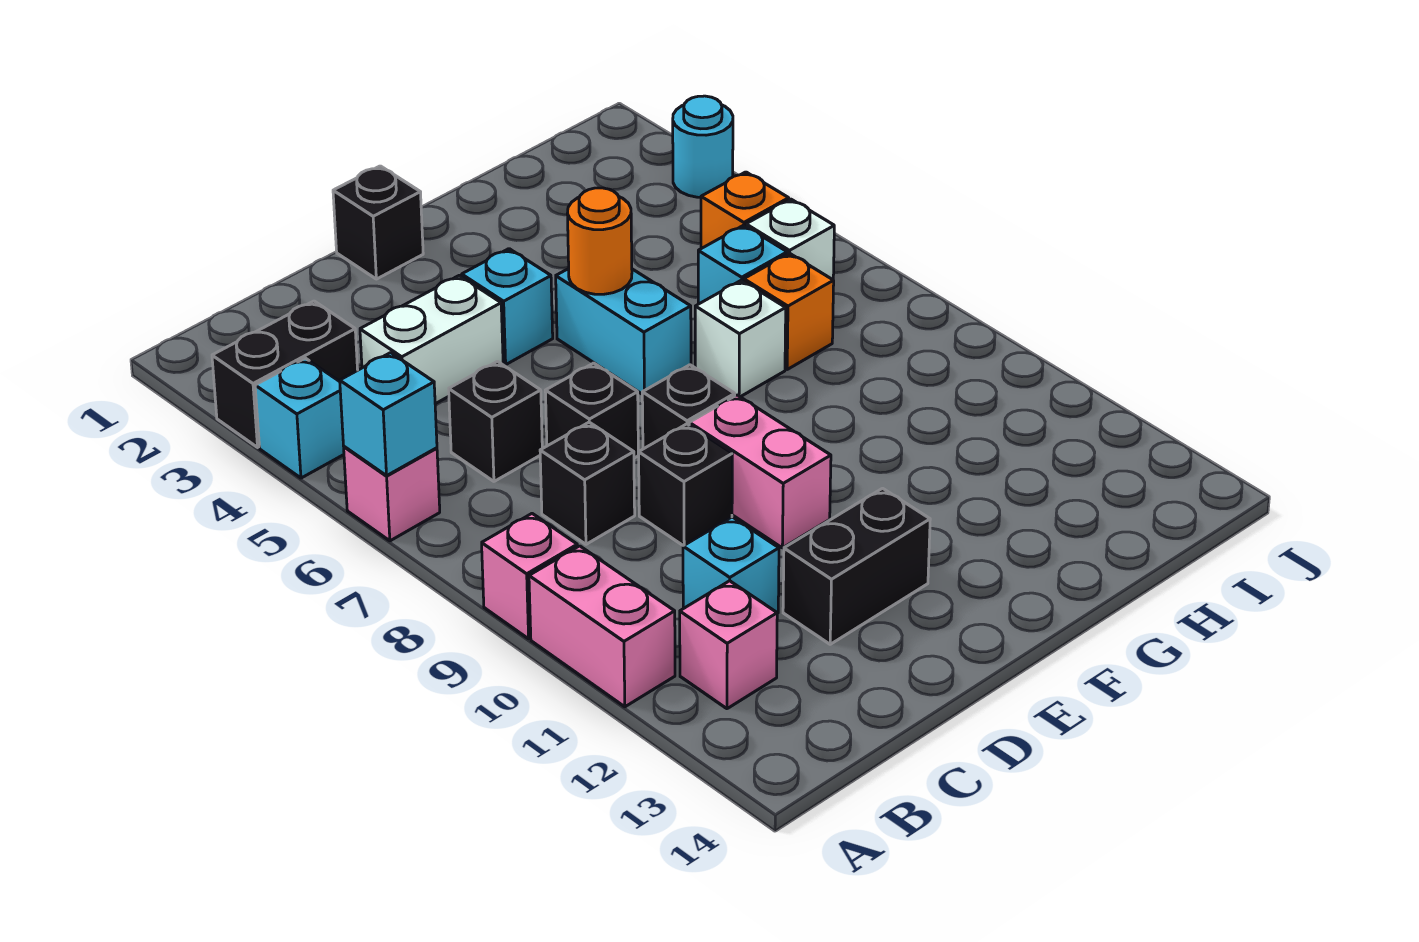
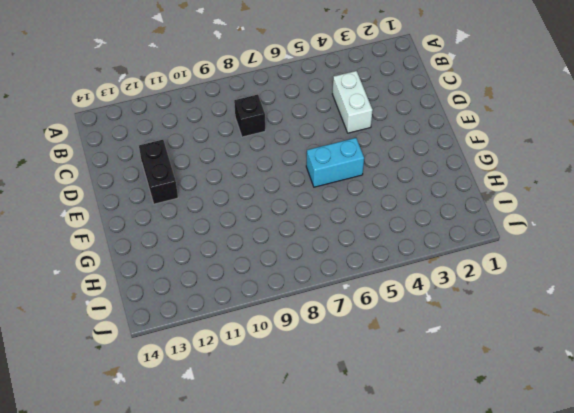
none -> black 1x2 brick [212,301,358,447]
none -> cyan 1x1 brick [255,358,344,478]
none -> pink 1x1 brick [344,447,440,541]

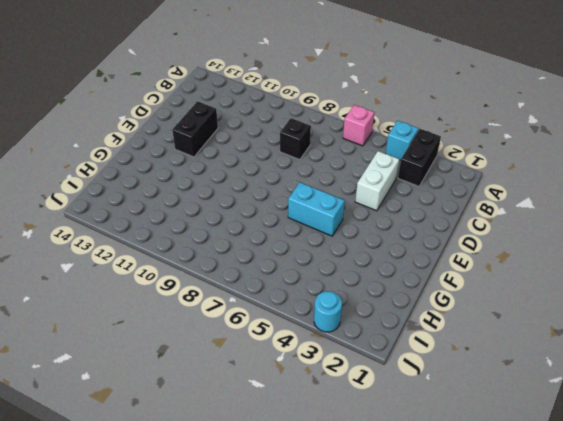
none -> pink 1x1 brick [482,514,577,639]
none -> pink 1x2 brick [529,546,675,707]
none -> pink 1x1 brick [680,581,777,709]

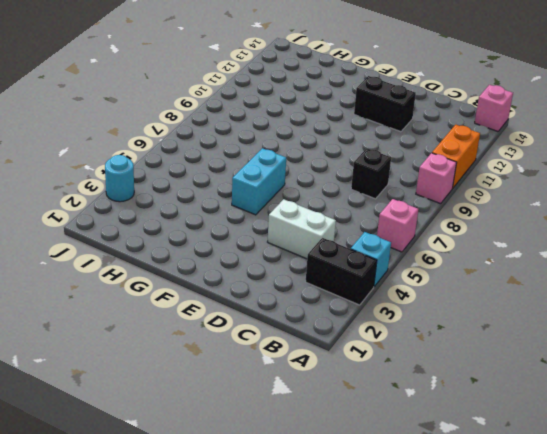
orange 1x2 brick [432,125,480,188] -> pink 1x2 brick [529,546,675,707]
pink 1x1 brick [475,85,513,131] -> pink 1x1 brick moved to [680,581,777,709]
none -> black 1x1 brick [449,362,542,481]
none -> cyan 1x1 brick [683,517,779,613]
none -> black 1x1 brick [545,363,638,458]

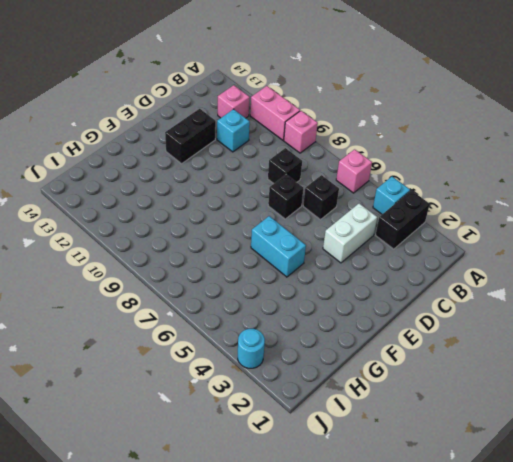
none -> black 1x1 brick [639,424,732,546]
none -> black 1x1 brick [333,166,423,279]
none -> cyan 1x1 brick [462,249,553,365]

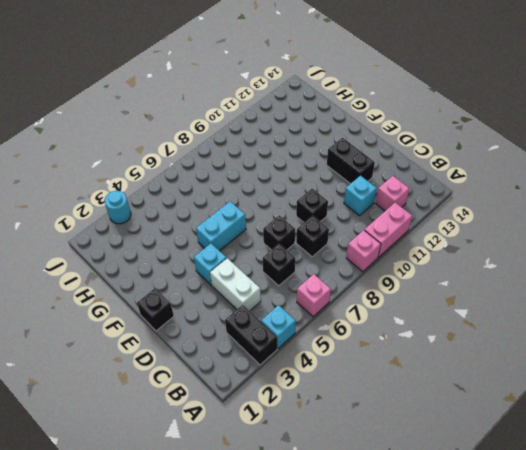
none -> black 1x1 brick [642,365,735,449]
none -> pink 1x2 brick [689,395,831,548]
none -> white 1x1 brick [695,280,786,397]

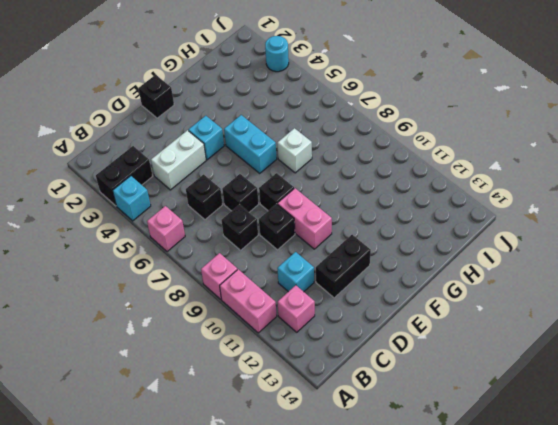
none -> cyan 1x1 brick [698,225,787,304]
none -> orange 1x1 brick [744,253,834,369]
none -> orange 1x1 brick [701,172,789,249]

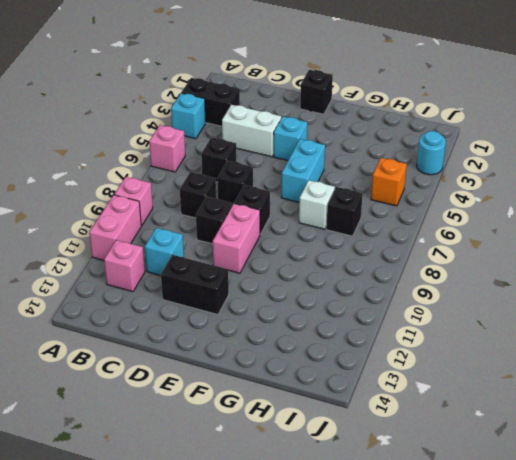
black 1x1 brick [326,187,363,236] -> orange 1x1 brick [744,253,834,369]
none -> cyan 1x1 brick [698,225,787,304]
none -> white 1x1 brick [746,199,834,280]
none -> cyan 1x1 brick [340,353,437,476]

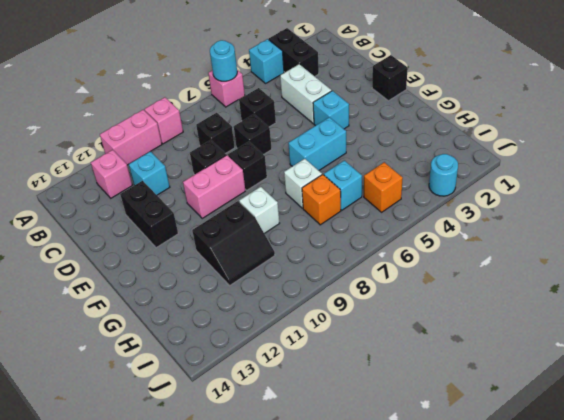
cyan 1x1 round brick [210,40,237,81] -> cyan 1x1 brick [340,353,437,476]
white 1x1 brick [239,187,280,234] -> white 1x1 brick moved to [746,199,834,280]
black 2x2 slope [192,201,275,285] -> none
none -> orange 1x1 round brick [567,188,632,294]

